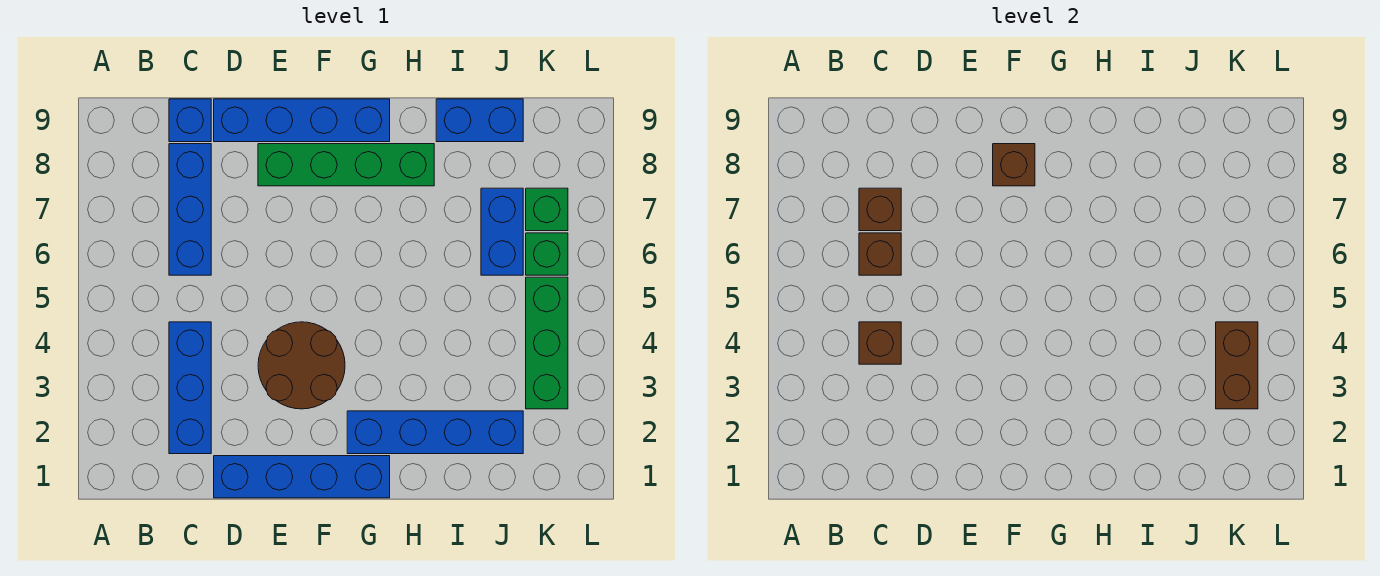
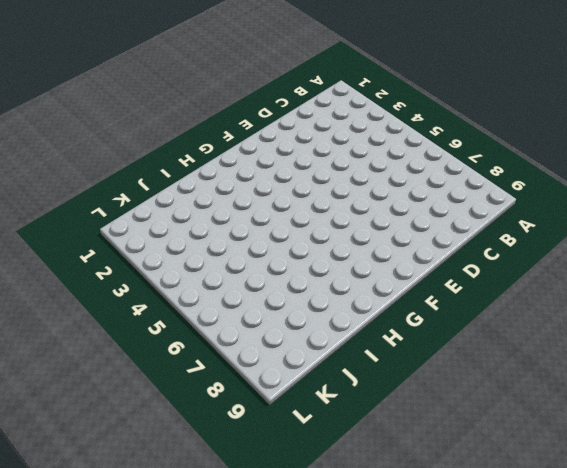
none -> blue 1x3 brick [169,322,211,454]
none -> blue 1x3 brick [169,144,211,275]
none -> blue 1x1 brick [169,99,211,142]

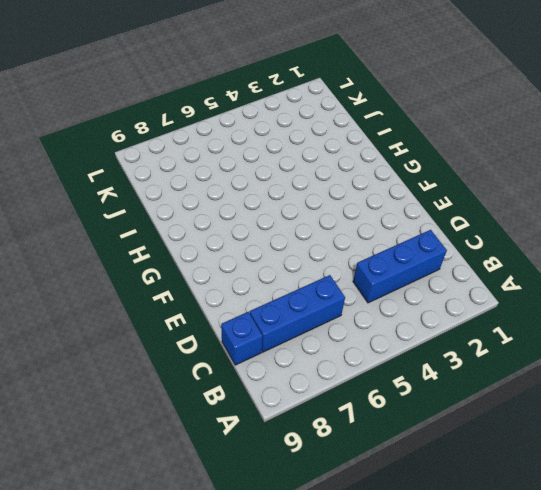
none -> blue 1x4 brick [214,456,390,498]
none -> blue 1x4 brick [214,99,390,142]
none -> brown 2x2 round brick [258,322,345,409]

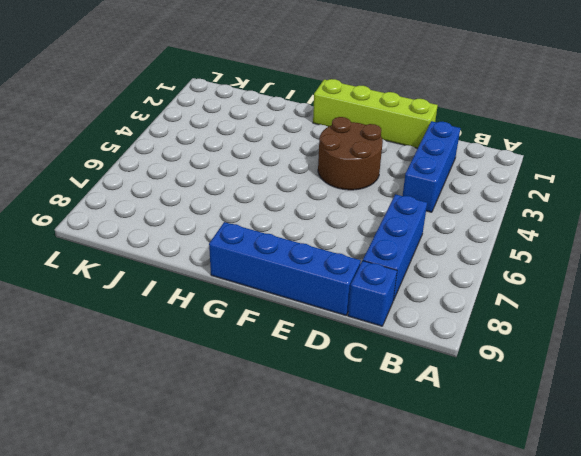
lime 1x4 brick [313,79,438,148] -> blue 1x4 brick [214,456,390,498]
none -> green 1x4 brick [258,144,434,186]
none -> blue 1x4 brick [347,411,523,454]
none -> blue 1x2 brick [436,99,523,142]

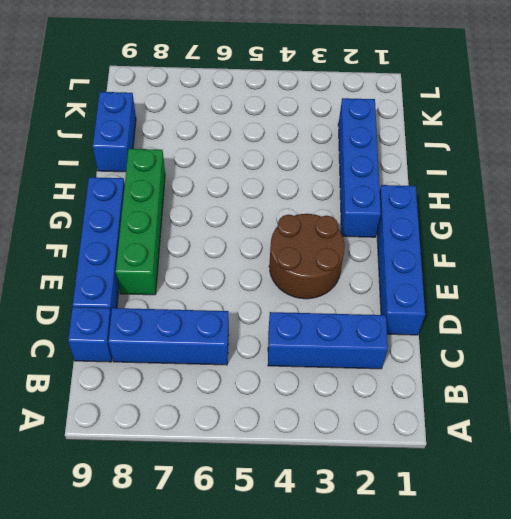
none -> blue 1x2 brick [481,188,523,275]
none -> green 1x3 brick [526,277,568,409]
none -> green 1x1 brick [526,233,568,275]

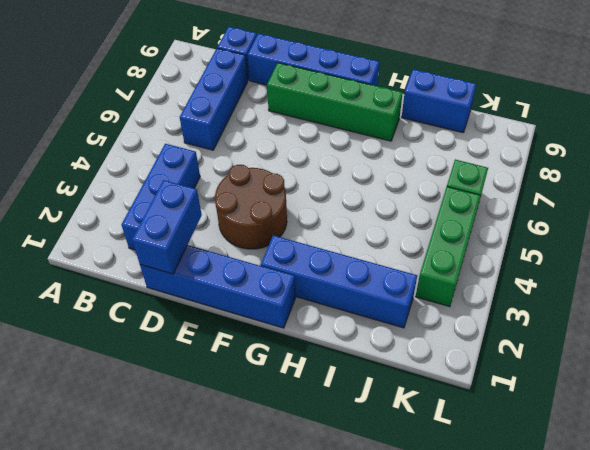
blue 1x2 brick [132,180,202,274] -> blue 1x2 brick moved to [481,188,523,275]
none -> green 1x1 brick [526,188,568,231]
none -> brown 1x1 brick [859,322,901,364]
none -> brown 1x1 brick [859,233,901,275]

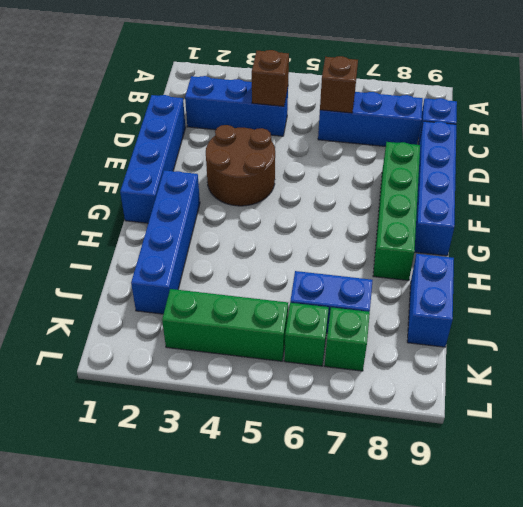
none -> brown 1x1 brick [859,188,901,231]
none -> brown 1x1 brick [993,144,1035,186]
none -> brown 1x2 brick [1216,322,1258,409]

